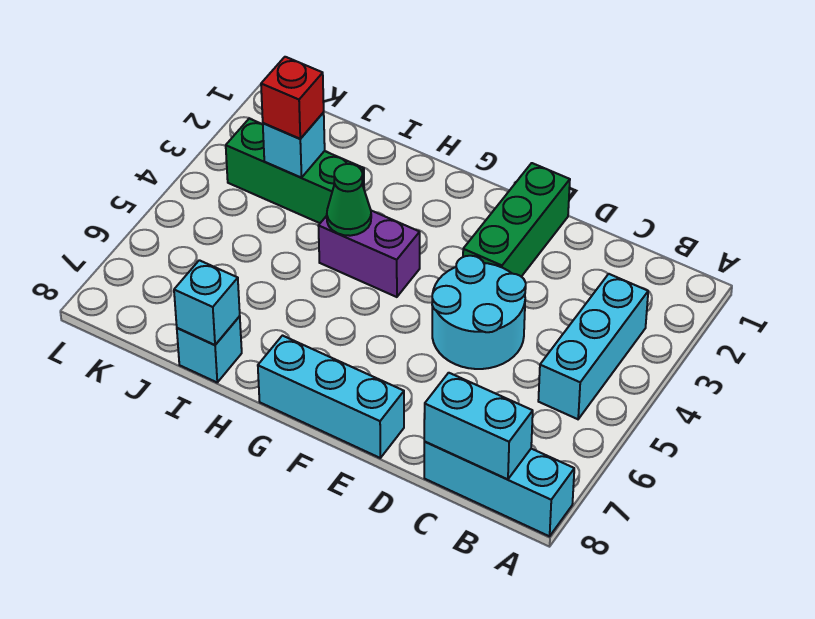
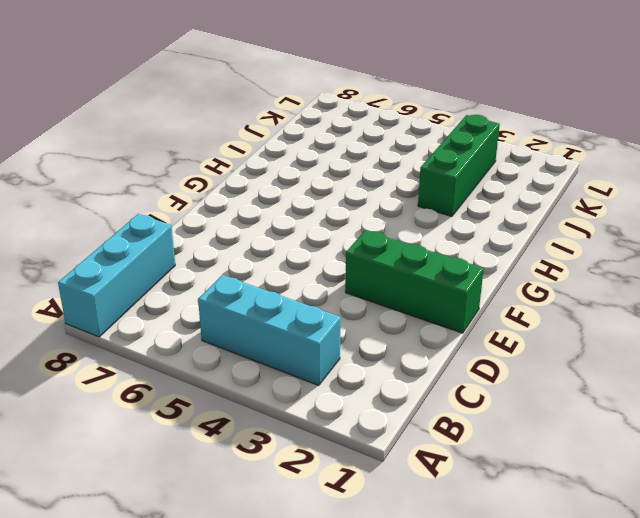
none -> cyan 2x2 round brick [432,256,526,369]
none -> cyan 1x3 brick [258,336,404,458]
none -> purple 1x2 brick [318,211,420,297]

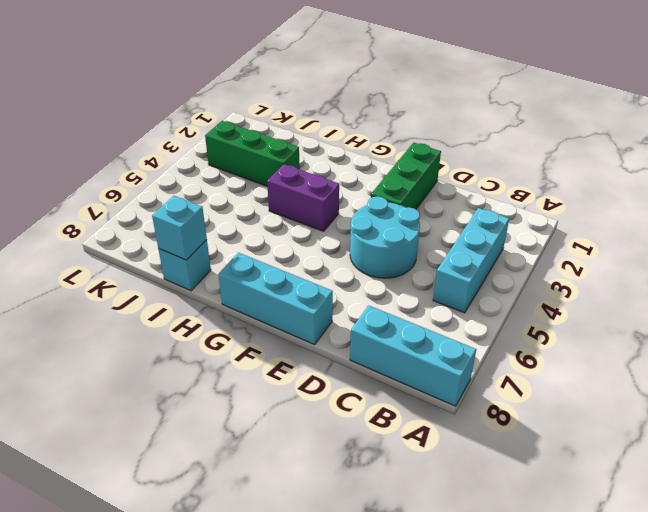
none -> cyan 1x2 brick [424,373,533,480]
none -> green 1x1 cone [327,164,371,236]
none -> cyan 1x1 brick [262,112,325,178]

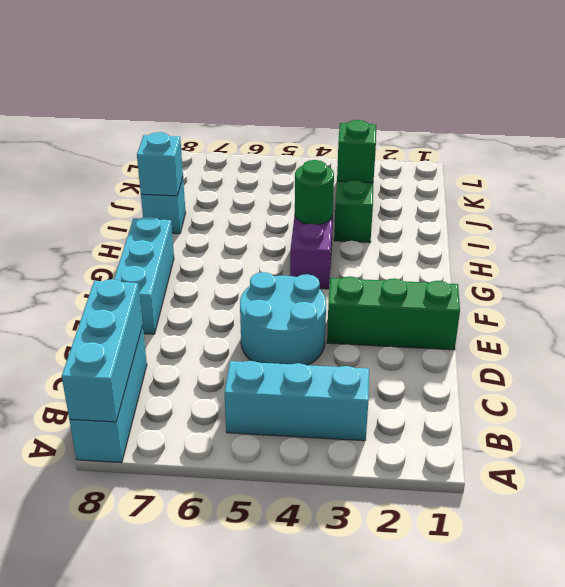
cyan 1x3 brick [62,279,143,422] -> cyan 1x2 brick [424,373,533,480]
green 1x1 round brick [295,160,334,225] -> green 1x1 cone [327,164,371,236]
green 1x1 brick [337,120,376,183] -> cyan 1x1 brick [262,112,325,178]
none -> red 1x1 brick [261,57,324,139]

